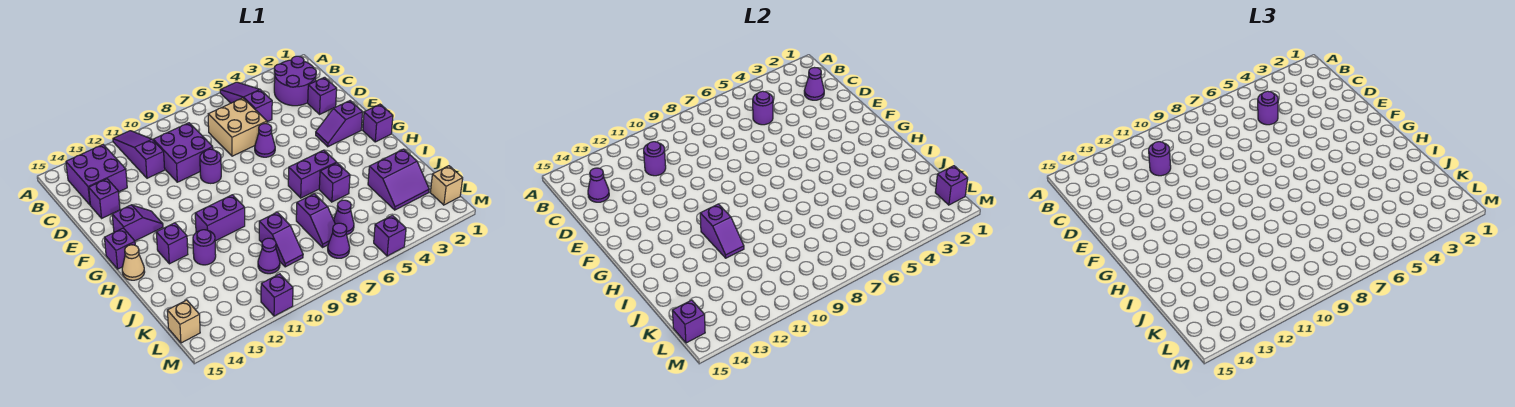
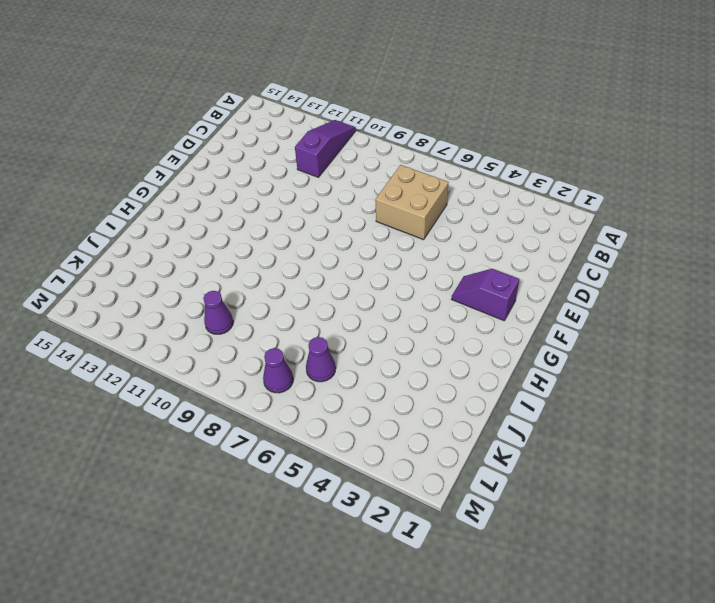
none -> purple 1x3 slope [220,82,272,122]
none -> purple 2x2 round brick [274,56,316,106]
none -> purple 2x2 brick [66,145,127,205]
none -> purple 2x2 brick [153,123,213,182]

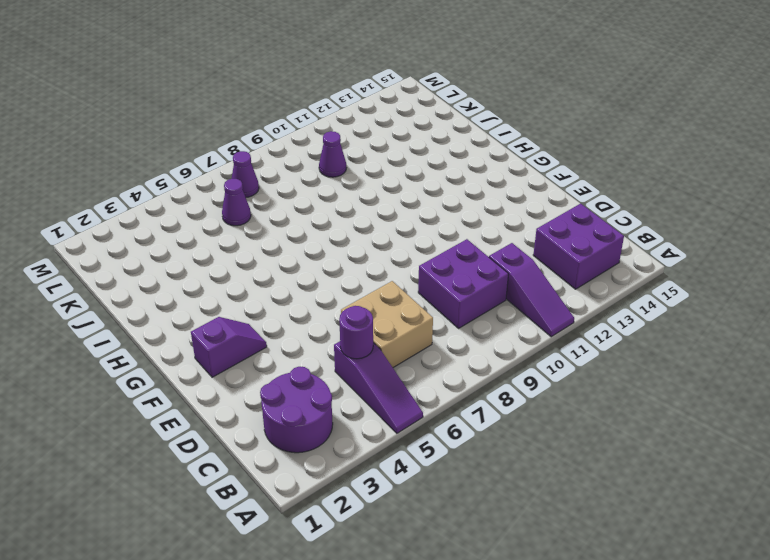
none -> purple 1x1 brick [308,77,337,114]
none -> purple 1x1 brick [89,179,120,218]
none -> purple 1x1 cone [255,124,275,157]
none -> purple 1x1 round brick [200,149,221,183]

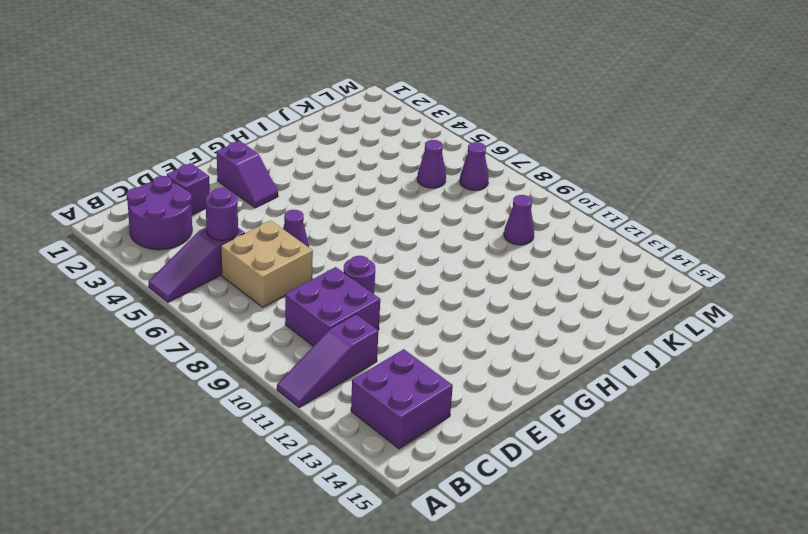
none -> purple 1x1 brick [89,179,120,218]
none -> purple 1x2 slope [112,205,163,241]
none -> purple 1x1 brick [363,104,393,142]
none -> purple 1x1 brick [104,228,135,269]

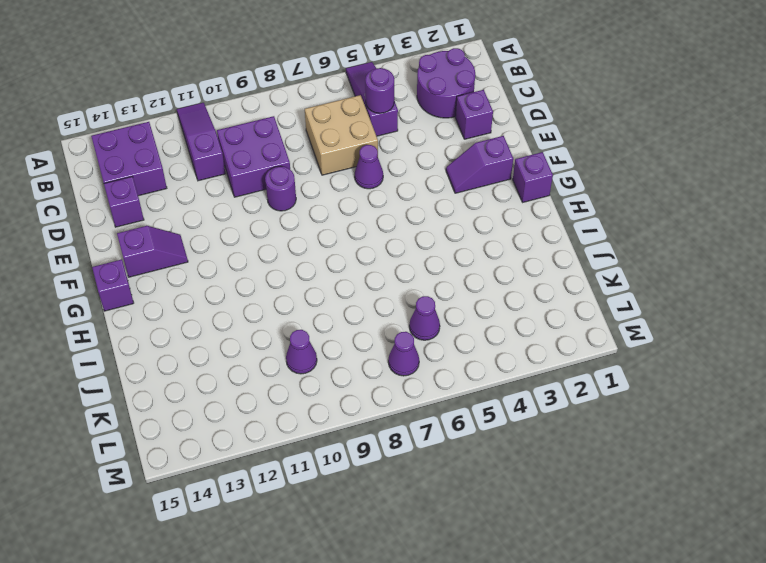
none -> purple 1x2 brick [288,150,337,198]
none -> purple 1x2 brick [195,195,245,241]
none -> purple 1x1 brick [156,223,188,264]
none -> tan 1x1 cone [122,245,145,280]

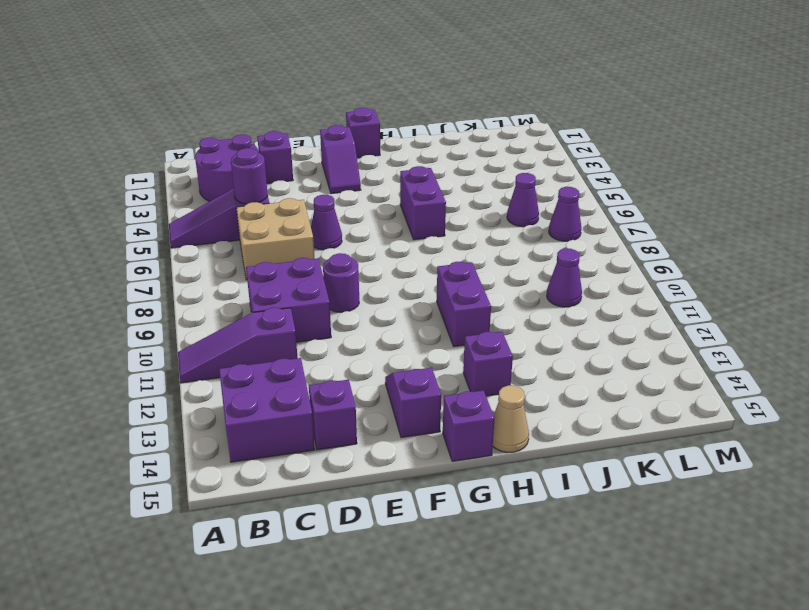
none -> purple 1x1 brick [319,163,350,202]
none -> purple 1x1 round brick [193,230,216,265]
none -> purple 2x2 slope [368,149,429,210]
none -> purple 1x2 slope [296,194,335,247]

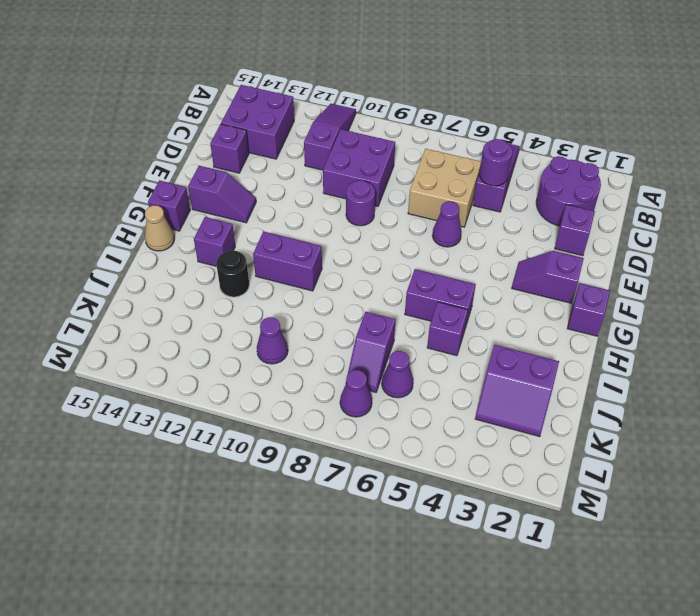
black 1x1 round brick [216,251,249,297] -> purple 1x1 round brick [193,230,216,265]
none -> purple 1x2 slope [259,212,303,267]
none -> tan 1x1 brick [430,166,463,205]
none -> tan 1x1 brick [167,300,200,343]
none -> purple 1x1 brick [374,215,406,256]

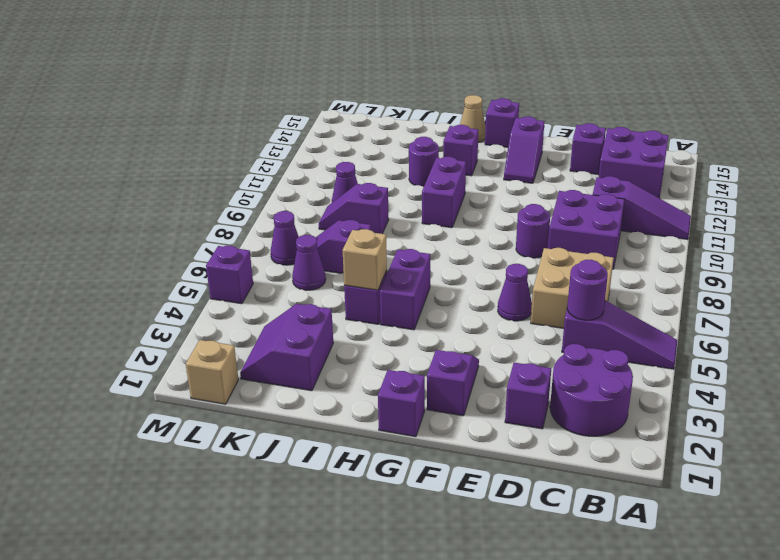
tan 1x1 brick [343,229,387,290] -> tan 1x1 brick moved to [167,300,200,343]
none -> purple 1x1 brick [261,274,293,316]
none -> purple 1x1 cone [804,68,824,100]
none -> purple 1x1 round brick [644,142,666,176]
none -> purple 1x1 cone [588,168,609,202]

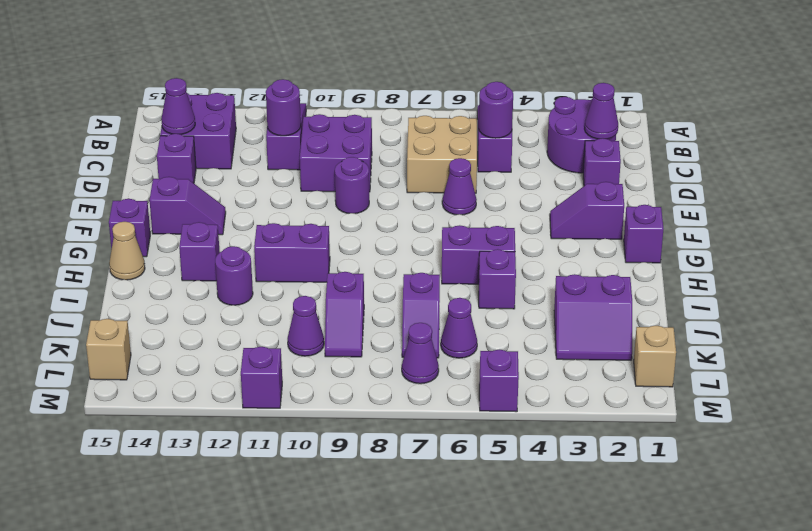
none -> purple 1x2 slope [700,204,744,258]
none -> purple 1x1 brick [935,166,968,205]
none -> purple 1x1 brick [672,300,705,343]
none -> purple 1x1 round brick [1258,91,1278,125]

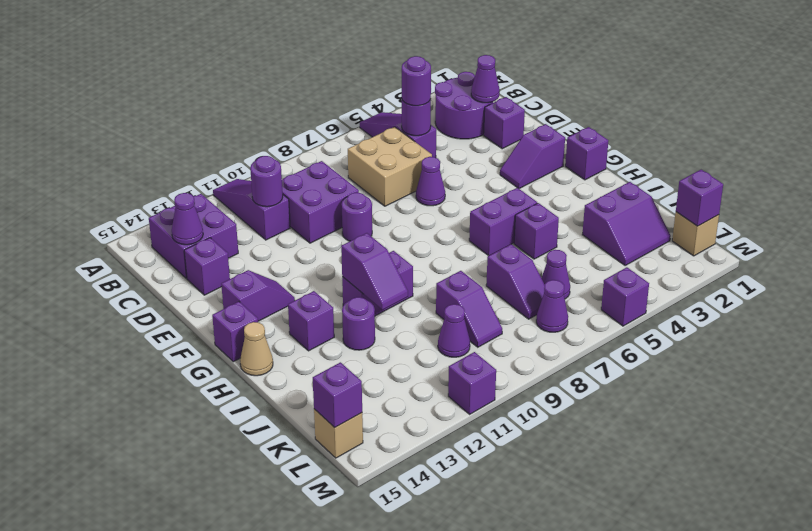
none -> purple 1x1 round brick [1149,142,1171,176]

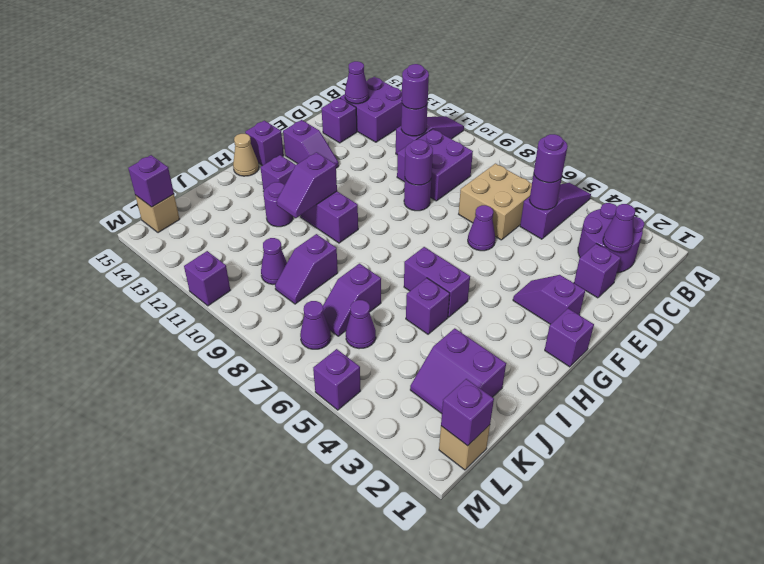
purple 1x1 round brick [405,140,433,185] -> none

